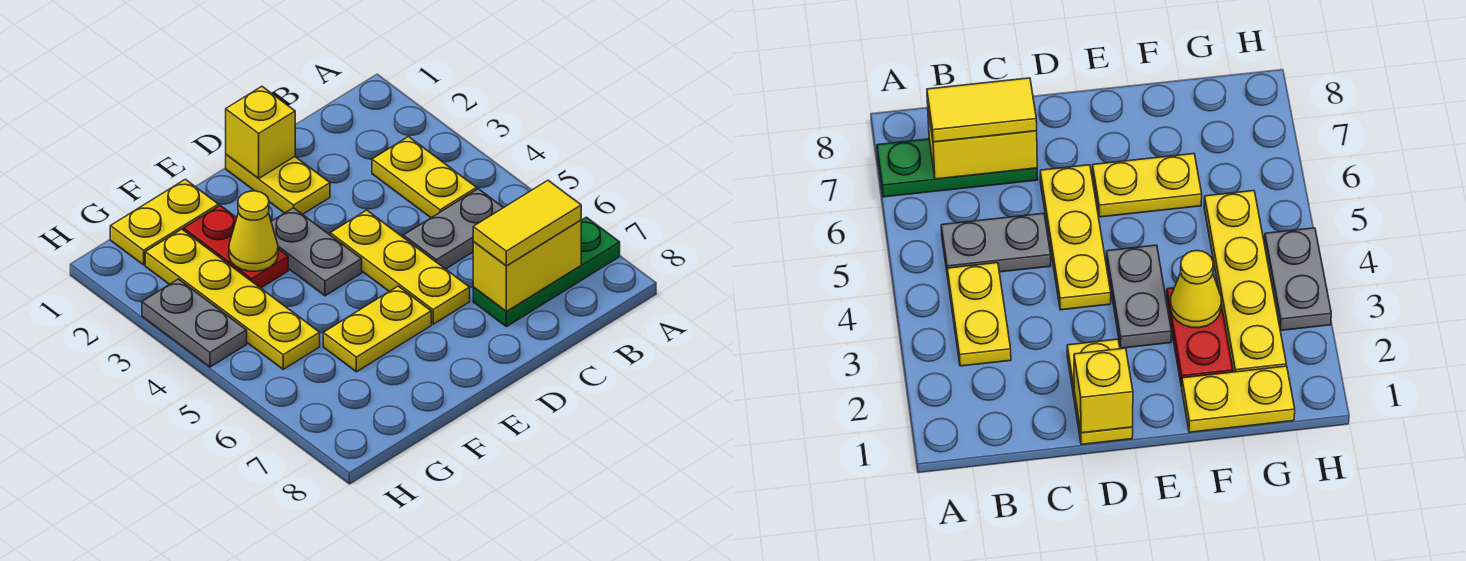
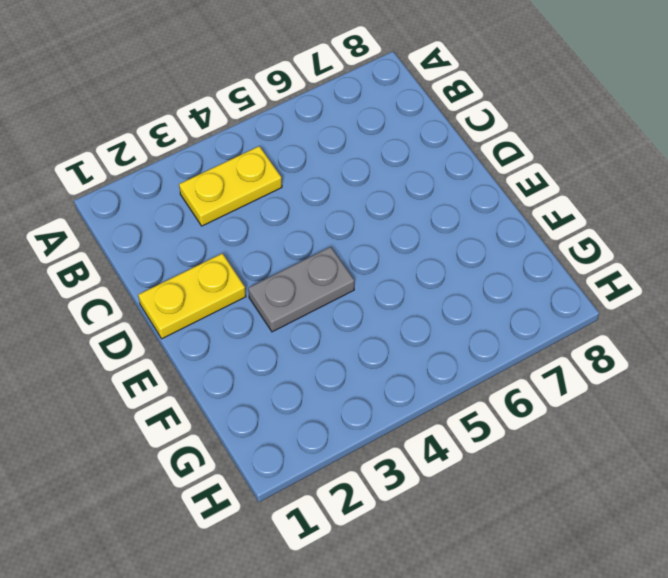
none -> green 1x3 plate [473,217,620,327]
none -> grey 1x2 plate [403,189,503,269]
none -> yellow 1x3 plate [330,210,470,324]

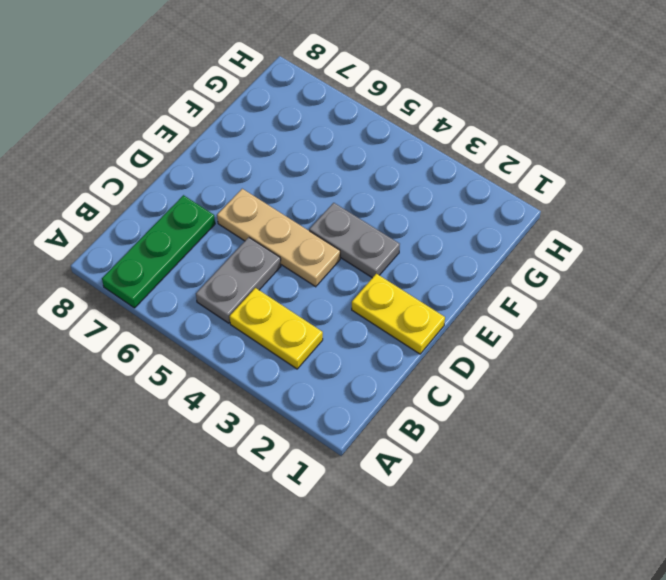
tan 1x3 plate [217,189,340,287] -> yellow 1x3 plate [330,210,470,324]
none -> yellow 1x2 plate [323,286,431,372]
none -> yellow 1x2 plate [110,179,219,265]
none -> red 1x2 plate [184,206,288,288]

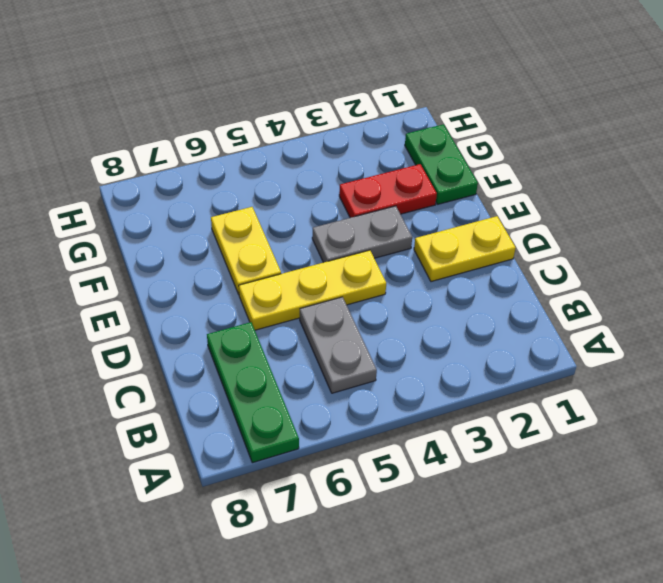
green 1x2 plate [405,124,478,204] -> yellow 1x2 plate [110,179,219,265]
none -> yellow 1x2 plate [372,137,477,218]
none -> yellow 1x4 plate [145,229,320,369]
none -> grey 1x2 plate [142,279,247,367]

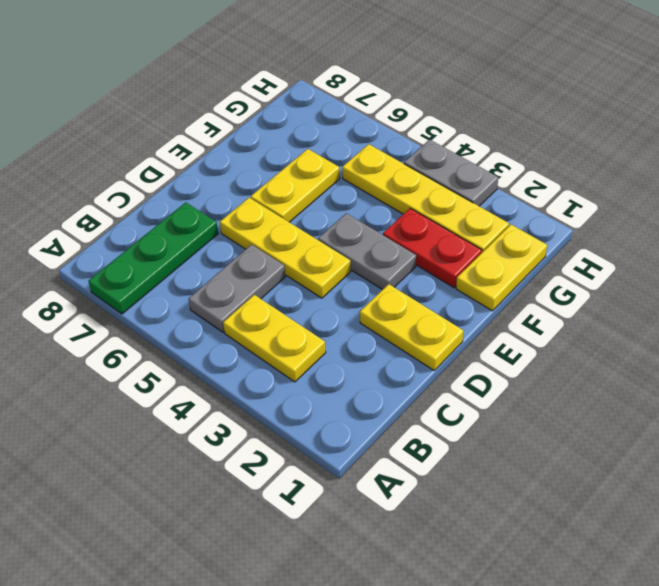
none -> yellow 1x2 brick [473,220,581,311]
none -> yellow 1x1 brick [226,86,295,179]
none -> yellow 1x1 cone [229,191,278,271]

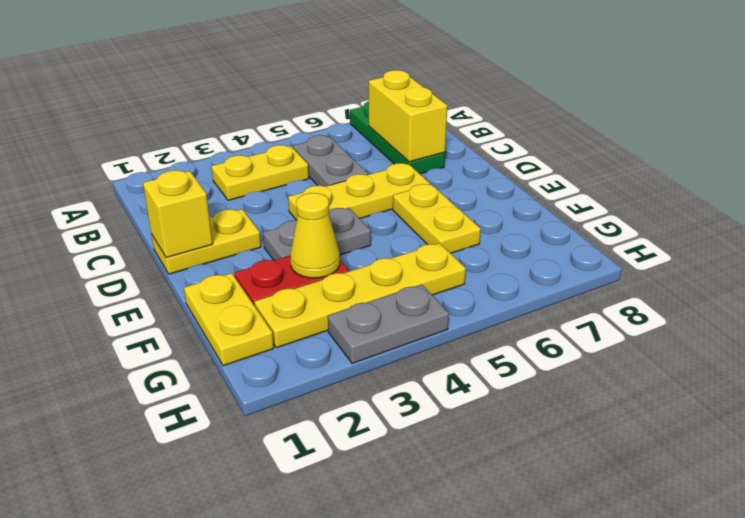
none -> yellow 1x2 tile [473,180,581,266]

